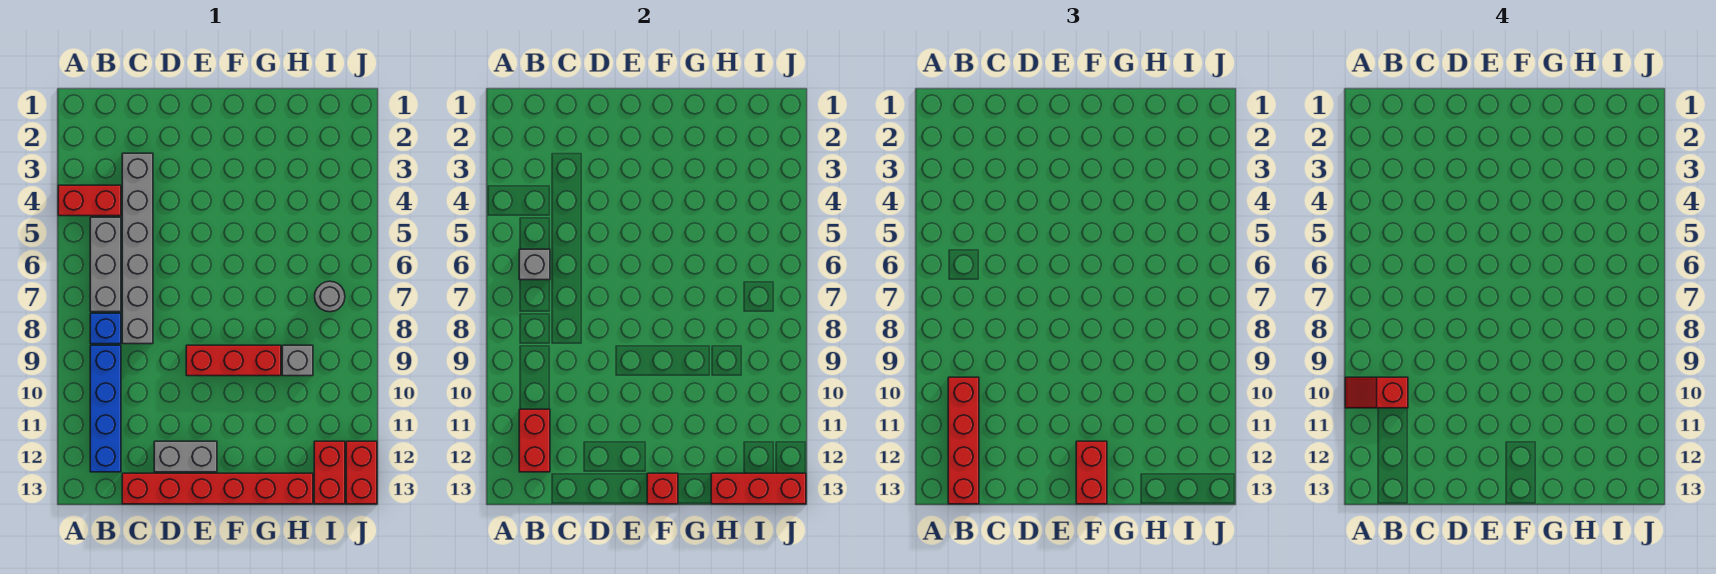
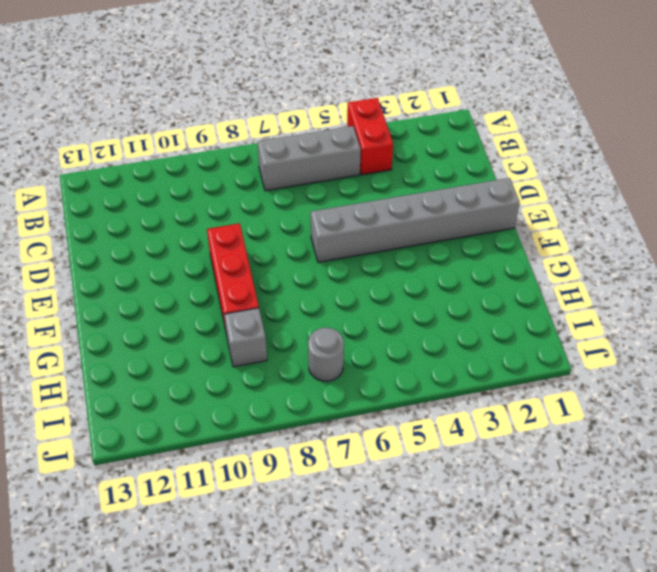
grey 1x6 brick [311,178,520,262] -> grey 1x6 brick moved to [122,153,153,344]
none -> blue 1x1 brick [90,313,121,344]
none -> blue 1x4 brick [90,345,121,472]
none -> red 1x6 brick [122,473,313,504]

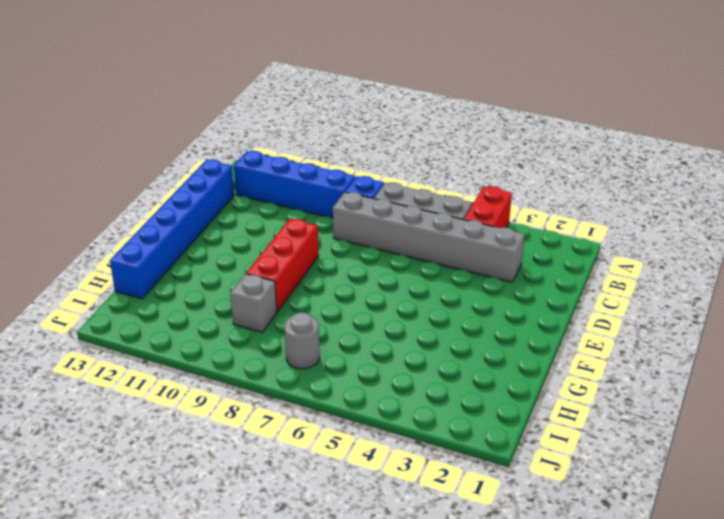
blue 1x6 brick [110,160,234,299] -> red 1x6 brick [122,473,313,504]
none -> grey 1x2 brick [154,441,217,472]
none -> red 1x2 brick [314,441,345,504]
none -> red 1x2 brick [346,441,377,504]

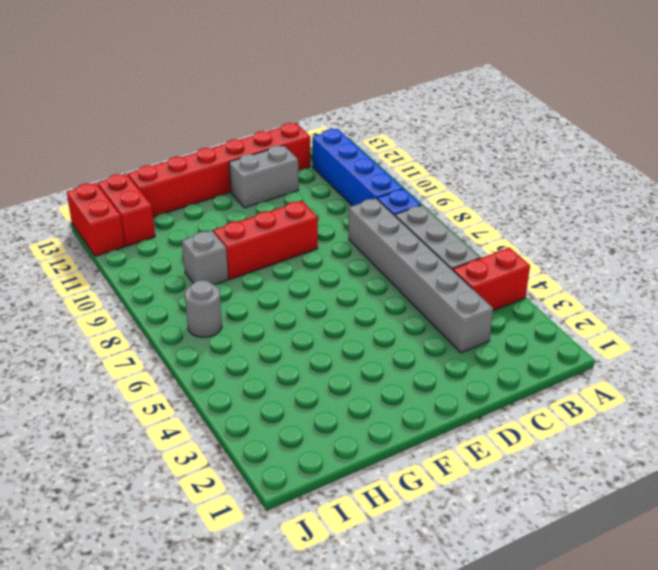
none -> grey 1x1 brick [519,249,550,280]
none -> red 1x2 brick [519,409,550,472]
none -> red 1x1 brick [647,473,678,504]

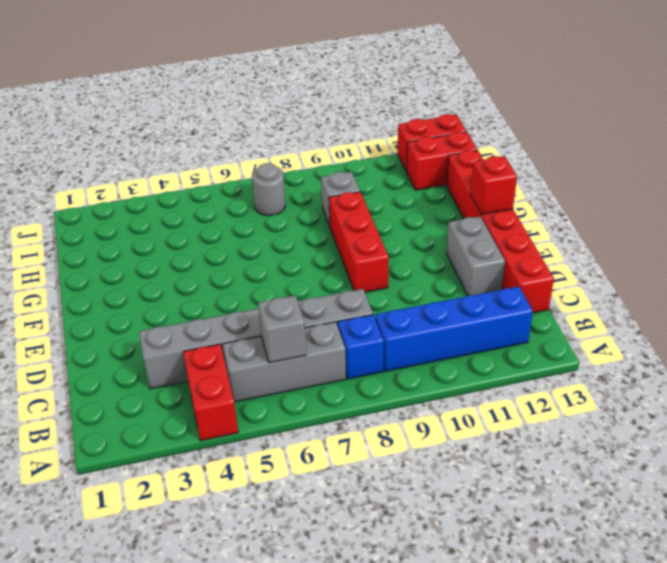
none -> red 1x2 brick [519,409,550,472]
none -> red 1x3 brick [711,473,806,504]
none -> red 1x4 brick [948,377,979,504]

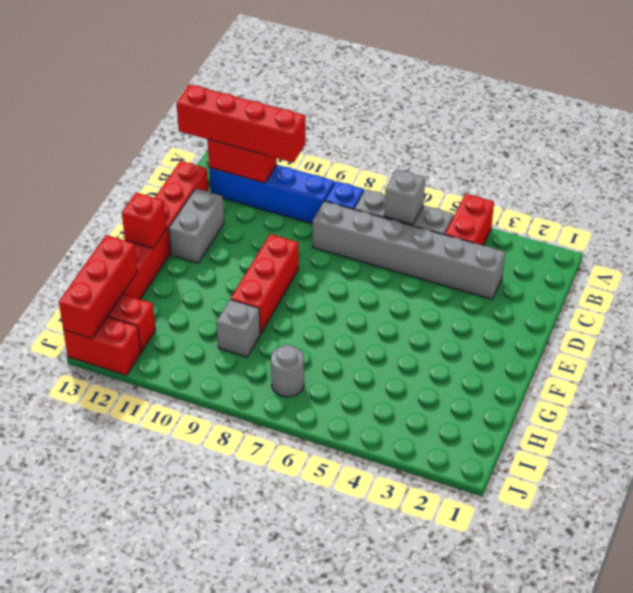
none -> red 1x2 brick [1076,441,1107,504]
none -> red 1x2 slope [1345,377,1408,408]

